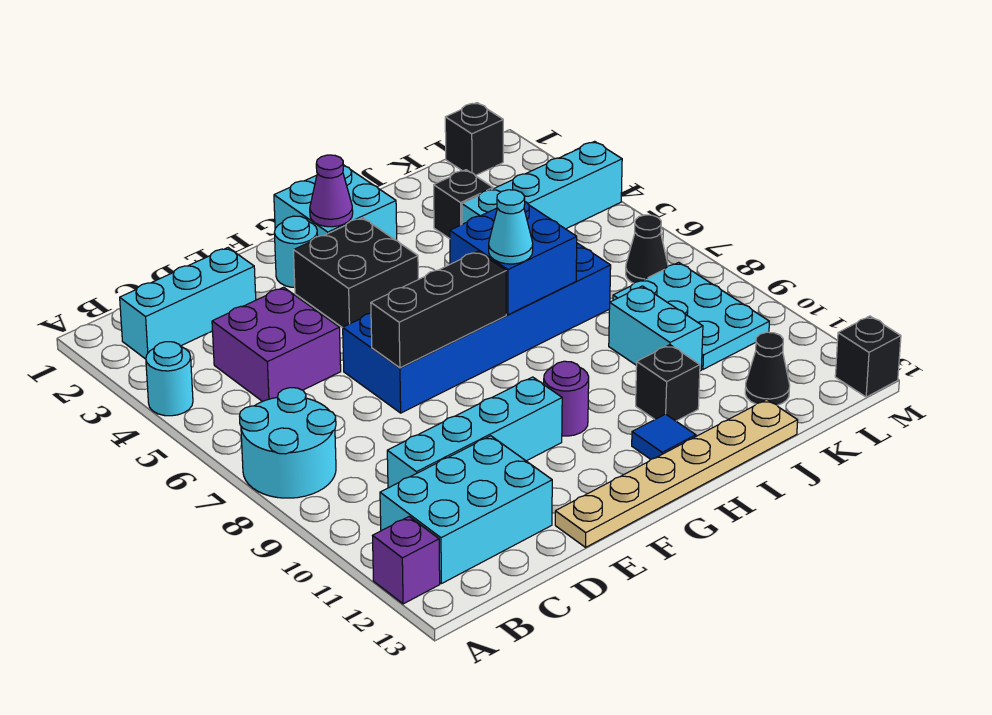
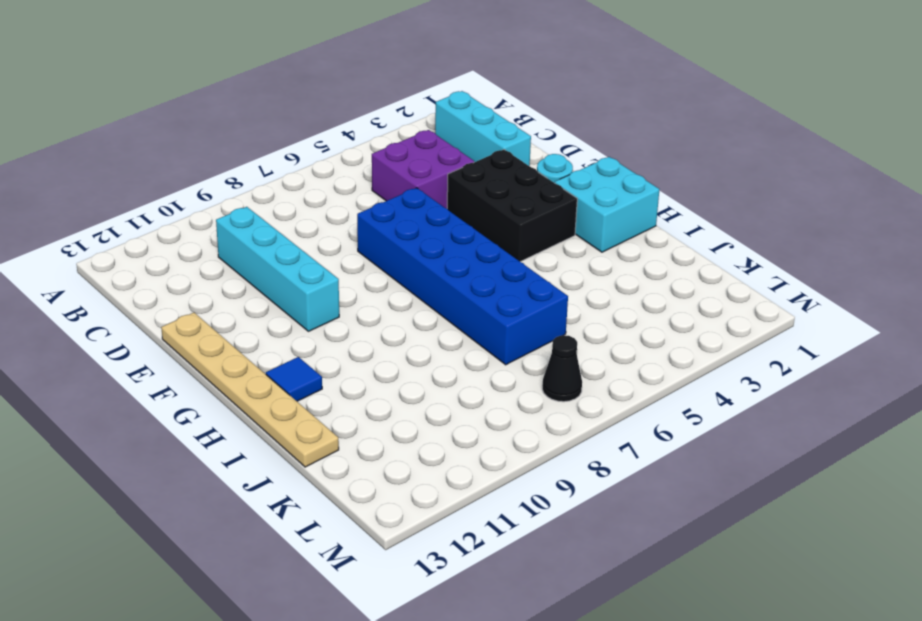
black 2x3 brick [447,150,577,262] -> black 2x2 brick [294,218,418,328]
none -> cyan 1x1 round brick [146,342,193,416]
none -> cyan 2x2 round brick [240,388,336,498]
none -> purple 1x1 brick [373,517,440,604]

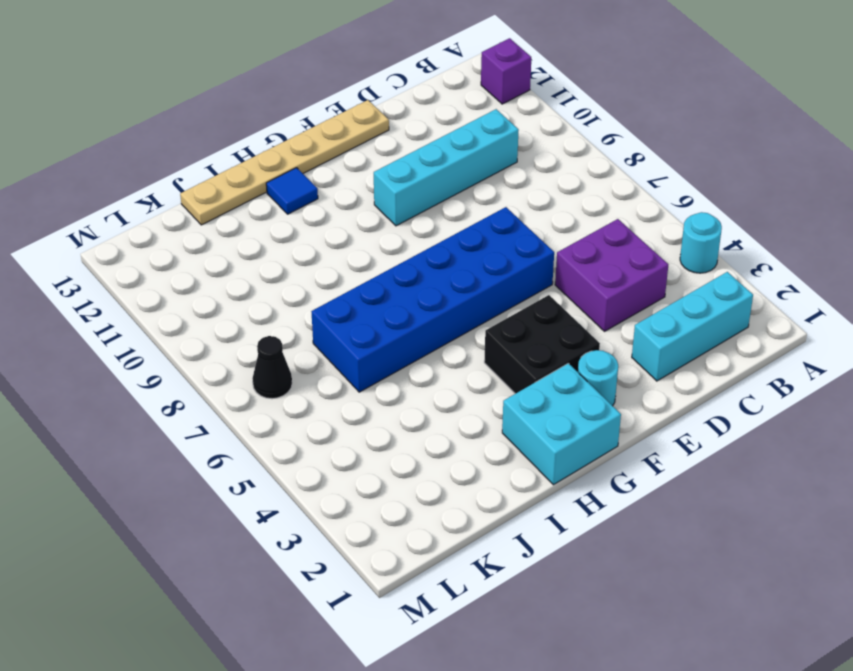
none -> cyan 2x2 round brick [240,388,336,498]
none -> cyan 2x3 brick [380,436,552,584]
none -> purple 1x1 round brick [544,361,589,436]

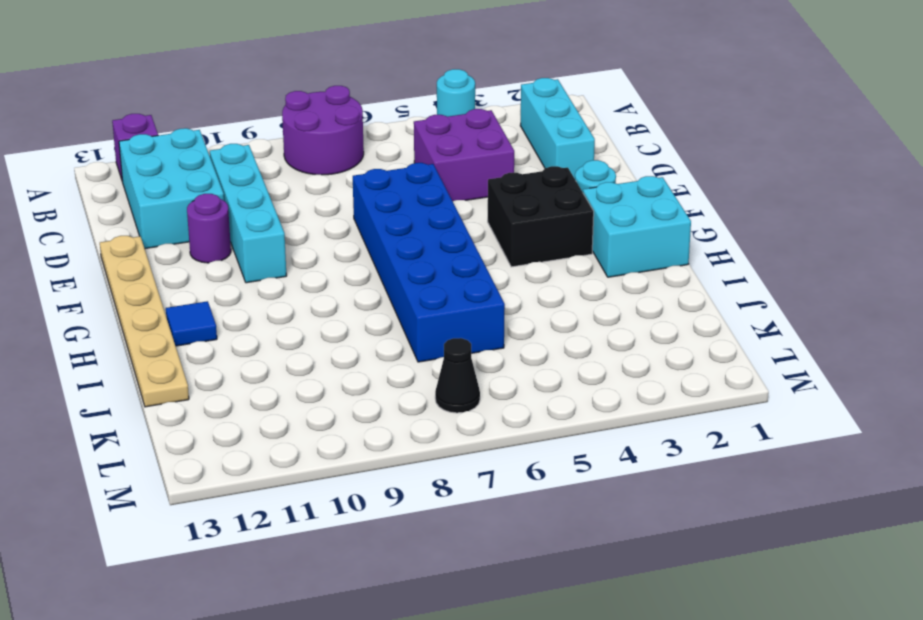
purple 2x2 round brick [282,86,364,175] -> cyan 2x2 round brick [240,388,336,498]
purple 1x1 round brick [187,194,231,263] -> purple 1x1 round brick moved to [544,361,589,436]
none -> black 1x1 brick [636,345,700,421]
none -> black 1x1 brick [434,170,493,239]
none -> cyan 1x4 brick [462,141,622,229]

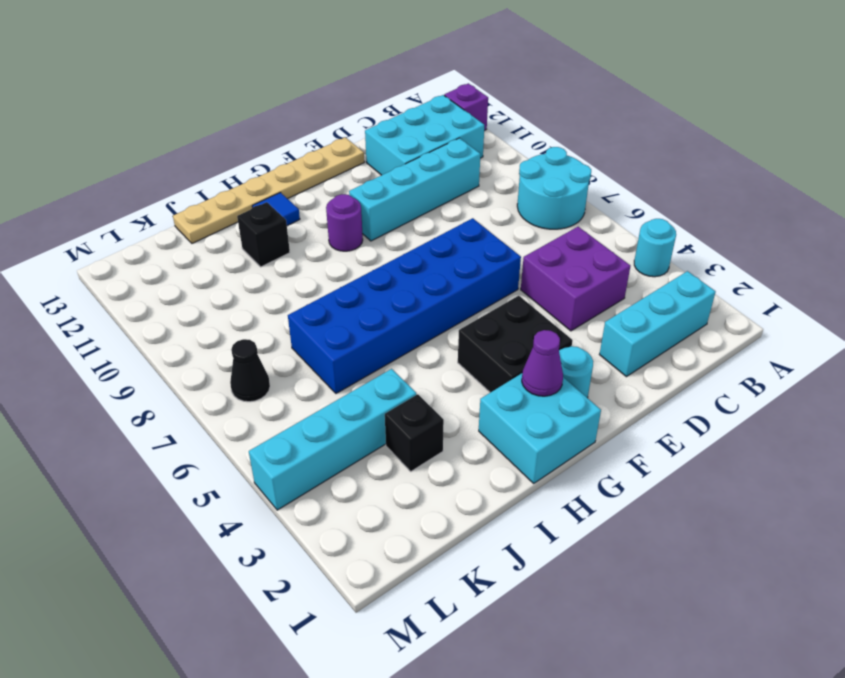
none -> cyan 1x2 brick [609,286,703,371]
none -> cyan 2x3 plate [613,262,769,369]
none -> black 1x1 cone [745,332,790,405]

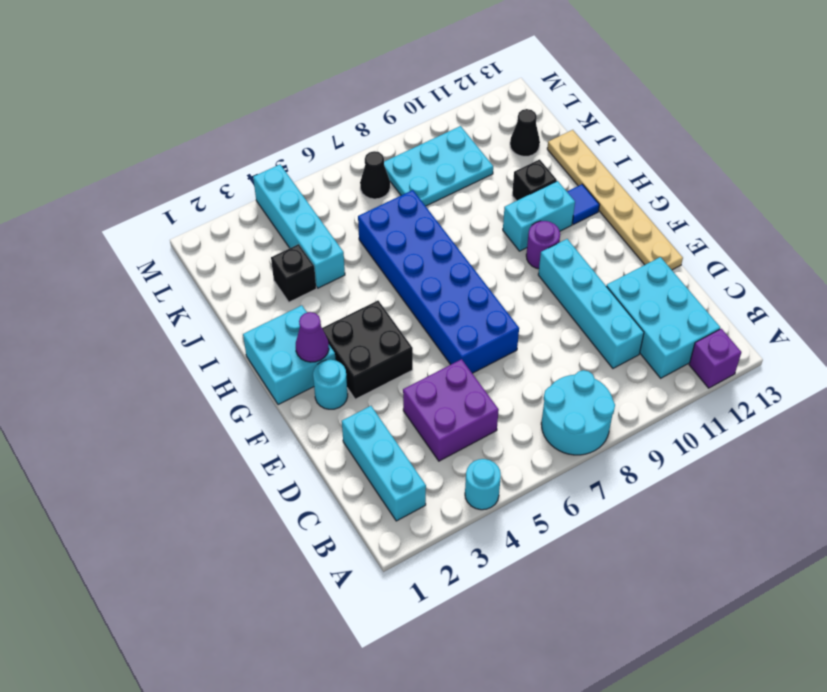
cyan 1x2 brick [503,181,575,251] -> cyan 1x2 brick moved to [609,286,703,371]
none -> black 1x1 brick [445,103,503,176]
none -> black 1x1 brick [835,316,901,397]
none -> black 1x3 brick [371,251,506,368]

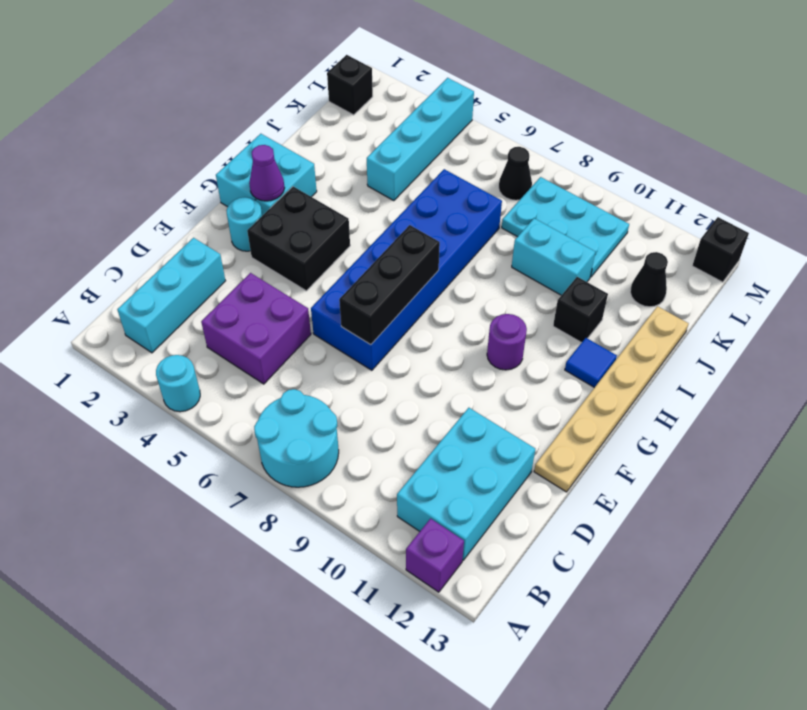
none -> cyan 1x4 brick [387,377,562,488]
none -> black 1x1 brick [434,170,493,239]
none -> blue 2x2 brick [450,202,577,315]

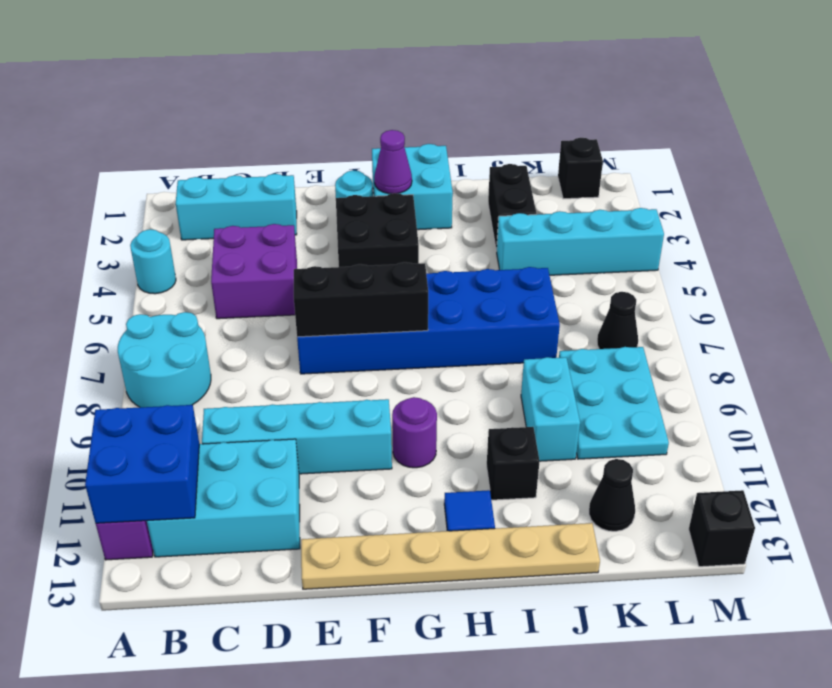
blue 2x2 brick [85,405,199,523] -> blue 2x2 brick moved to [450,202,577,315]
black 1x2 brick [488,164,536,251] -> black 1x1 brick [434,170,493,239]
none -> cyan 1x1 cone [489,190,533,264]

